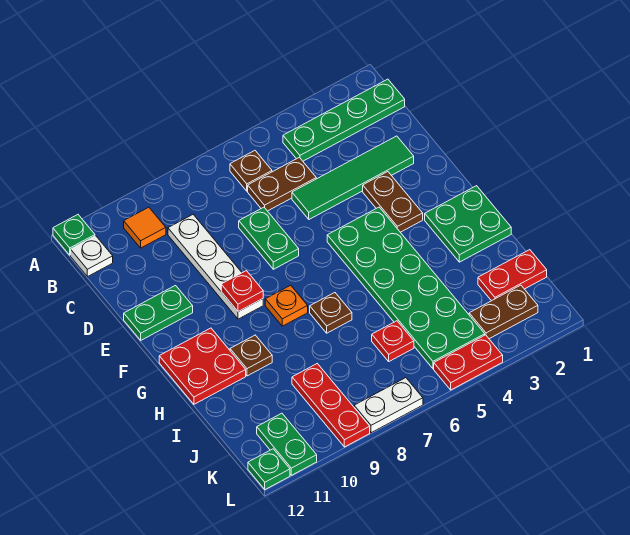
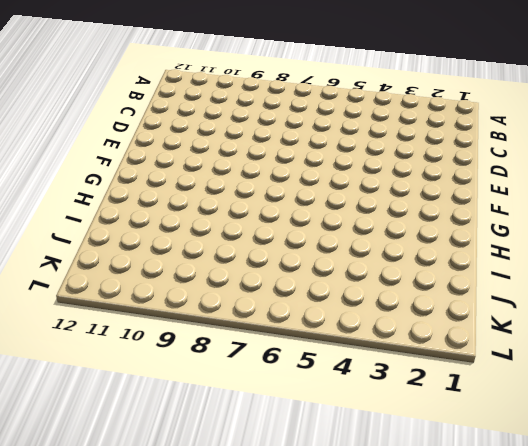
none -> green 1x1 plate [53,215,95,255]
none -> green 1x4 plate [283,79,405,161]
none -> brown 1x1 plate [230,151,272,191]

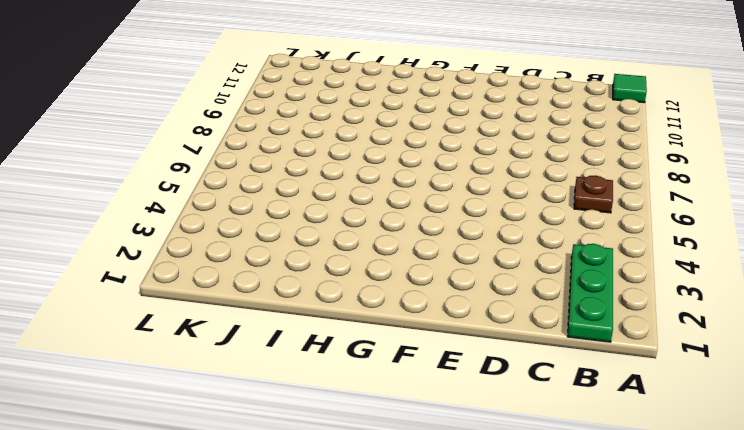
green 1x1 tile [613,74,647,103] -> green 1x1 plate [53,215,95,255]
green 1x3 plate [567,244,613,342] -> green 1x4 plate [283,79,405,161]
none -> orange 1x1 tile [124,207,166,248]
none -> white 1x1 plate [71,236,113,277]
none -> brown 1x2 plate [248,157,316,211]

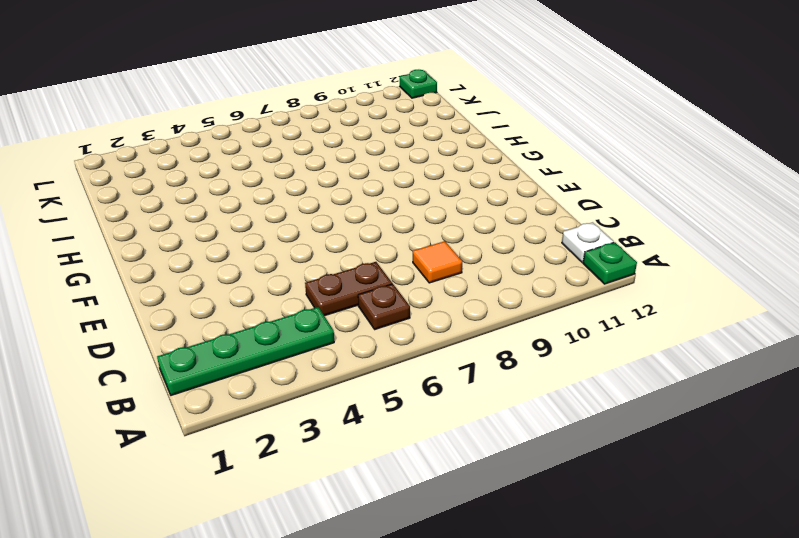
orange 1x1 tile [413,241,462,283] -> orange 1x1 tile moved to [124,207,166,248]
none -> white 1x4 plate [168,215,263,319]
none -> green 1x4 tile [292,136,414,219]
none -> green 1x2 plate [239,207,299,269]

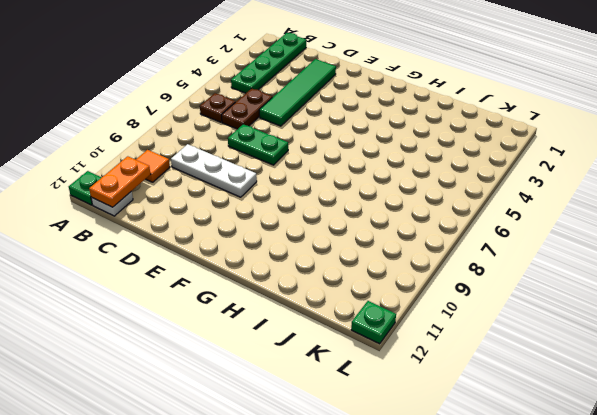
orange 1x2 plate [89,156,151,207] -> none
white 1x3 plate [171,144,257,197] -> white 1x4 plate [168,215,263,319]
none -> brown 1x2 plate [363,172,423,232]
none -> green 1x2 plate [124,286,193,340]
none -> green 2x6 plate [327,207,485,369]

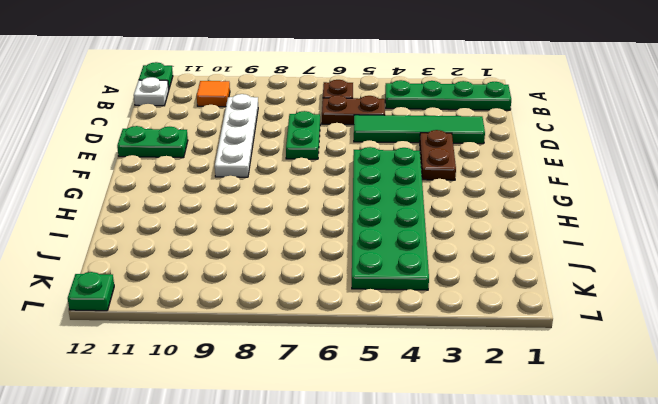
none -> green 2x2 plate [425,186,511,262]
none -> orange 1x1 plate [265,285,308,326]
none -> red 2x2 plate [159,328,246,404]

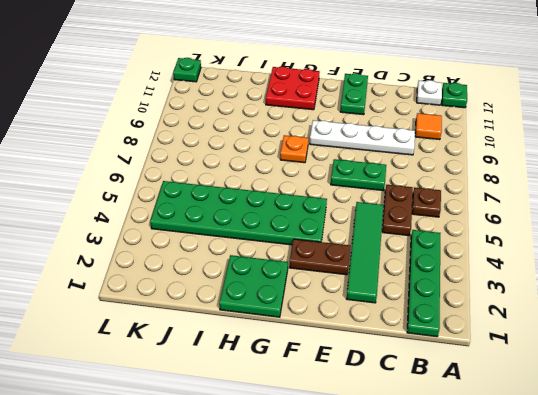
none -> brown 1x1 plate [310,293,352,333]
none -> brown 1x1 plate [230,335,272,376]
none -> red 1x2 plate [478,250,547,301]

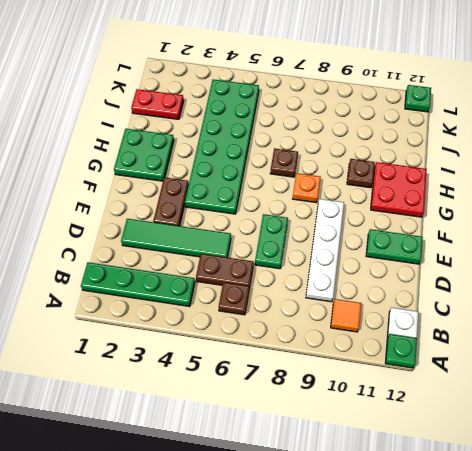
none -> red 1x1 plate [372,321,414,361]
none -> red 1x3 plate [292,364,370,447]
none -> brown 1x2 plate [469,285,538,339]

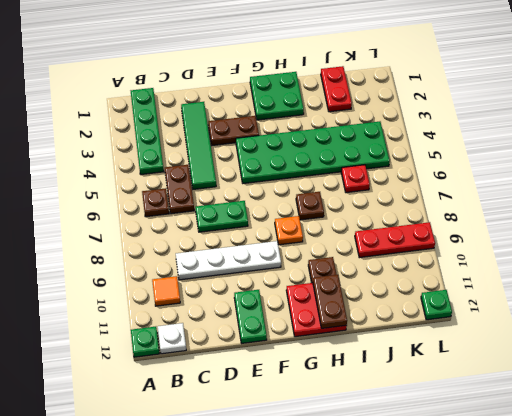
brown 1x2 plate [313,275,347,328] -> brown 1x2 plate moved to [469,285,538,339]
none -> green 1x2 plate [257,413,317,475]
none -> red 1x2 plate [434,335,503,390]
none -> white 1x2 plate [354,378,423,433]

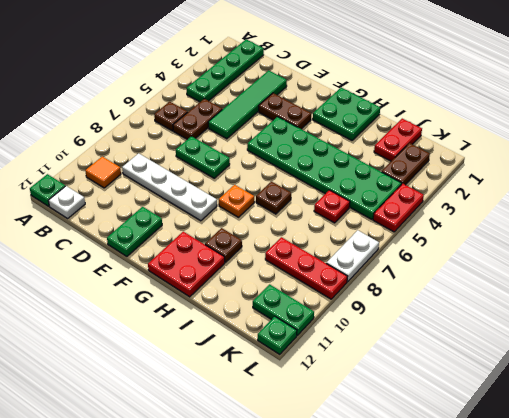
none -> red 1x1 plate [221,271,263,312]

